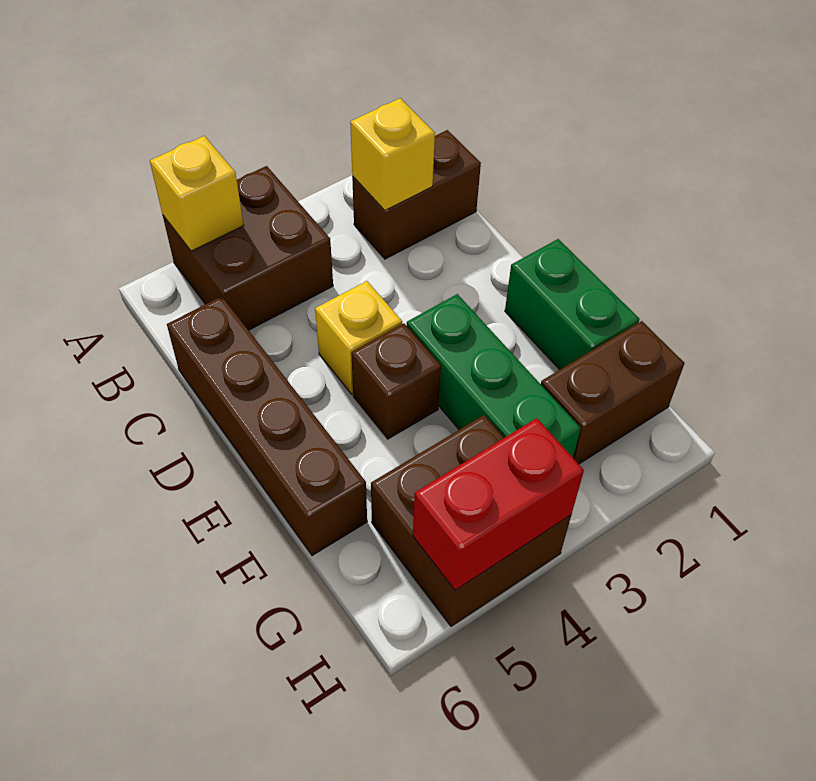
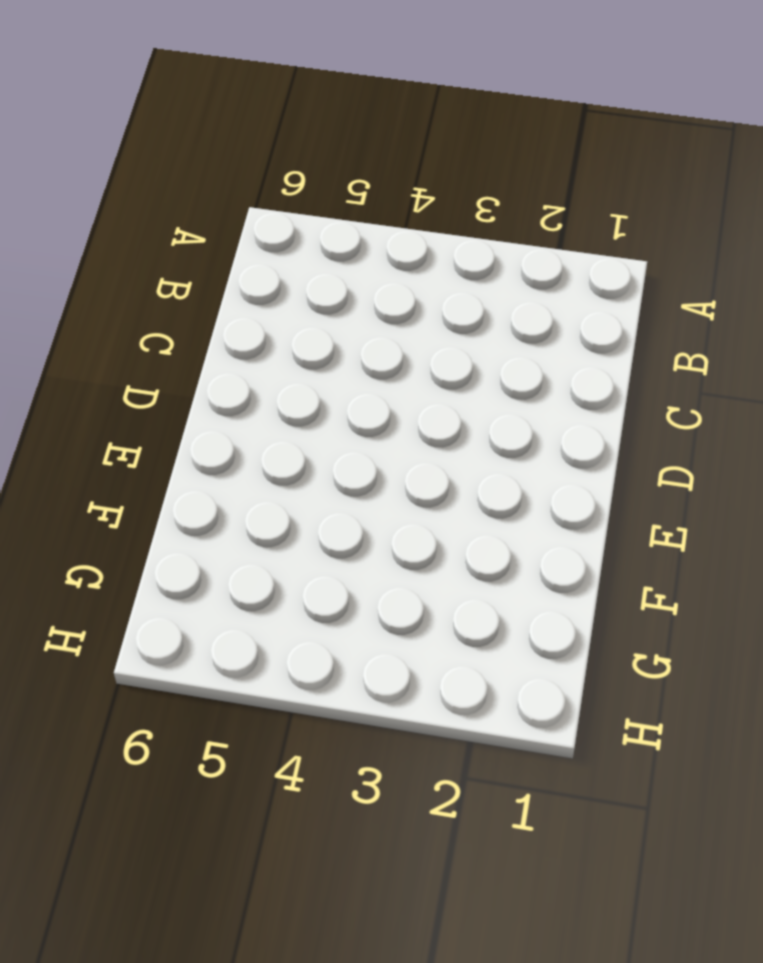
none -> brown 2x2 brick [163,166,333,330]
none -> brown 1x2 brick [352,130,481,259]
none -> brown 1x4 brick [167,296,367,556]

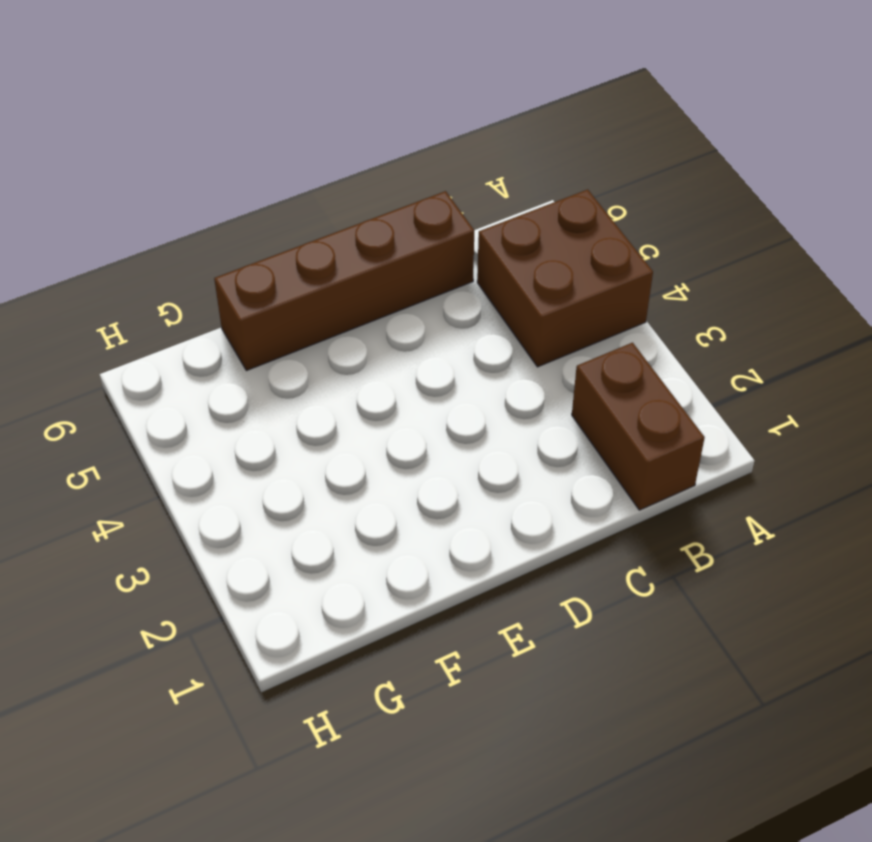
none -> yellow 1x1 brick [315,281,402,394]
none -> green 1x2 brick [505,239,640,370]
none -> green 1x3 brick [407,294,581,457]

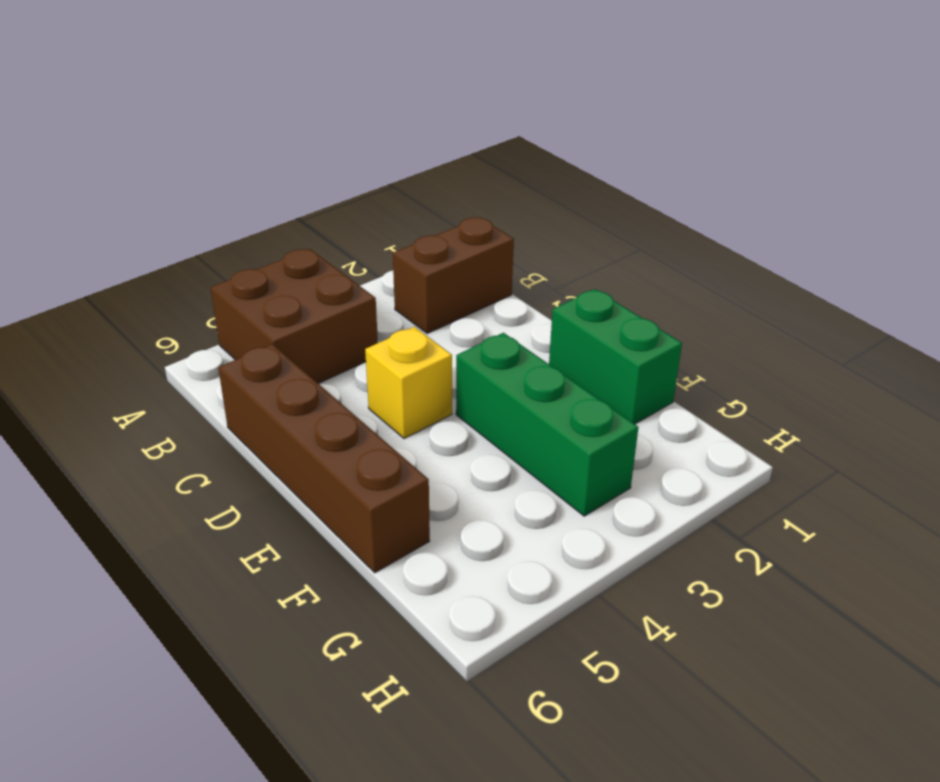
none -> brown 1x1 brick [351,323,441,439]
none -> brown 1x2 brick [541,321,684,464]
none -> brown 2x2 brick [371,415,571,626]

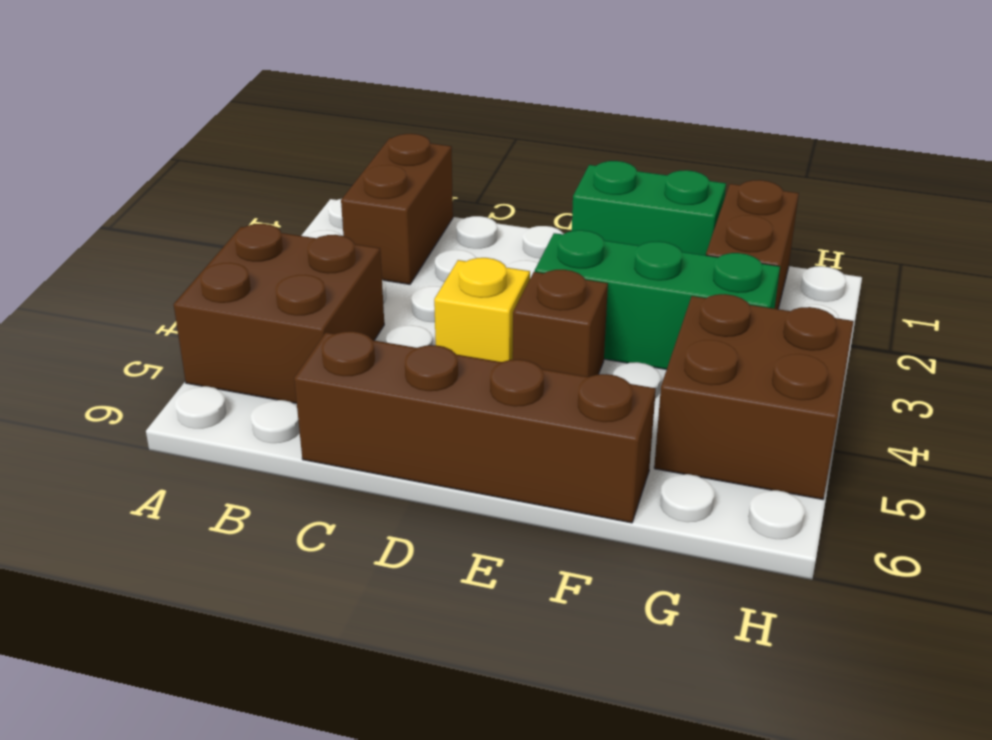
none -> yellow 1x1 brick [150,136,244,251]
none -> yellow 1x1 brick [350,98,435,210]
none -> red 1x2 brick [413,418,584,590]

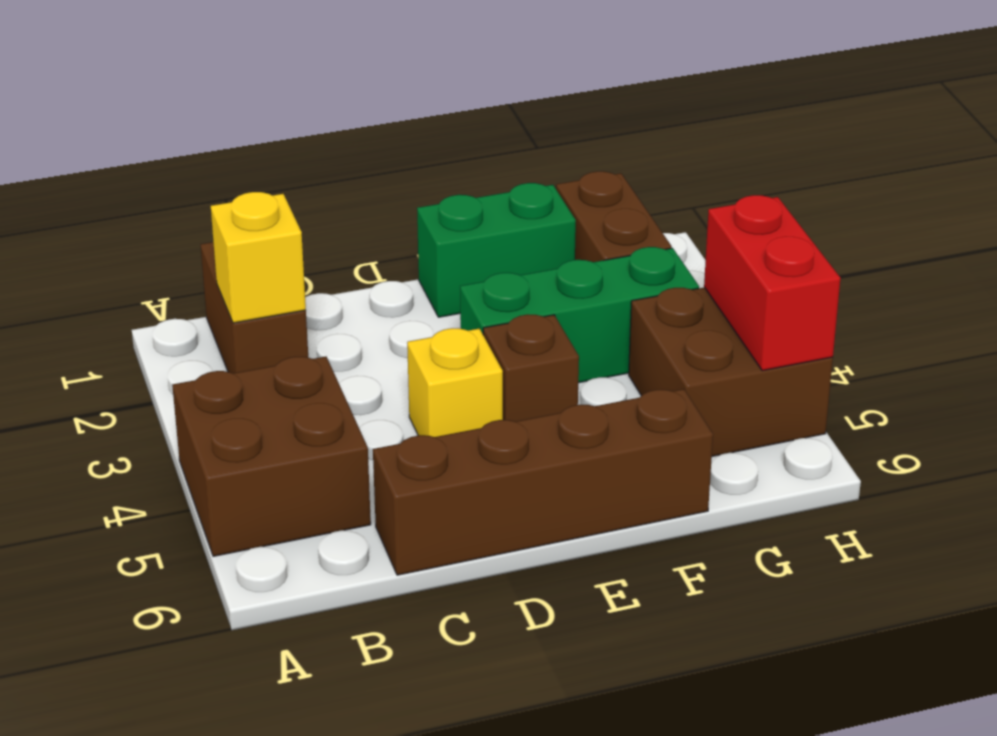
none -> yellow 1x1 brick [150,136,244,251]

